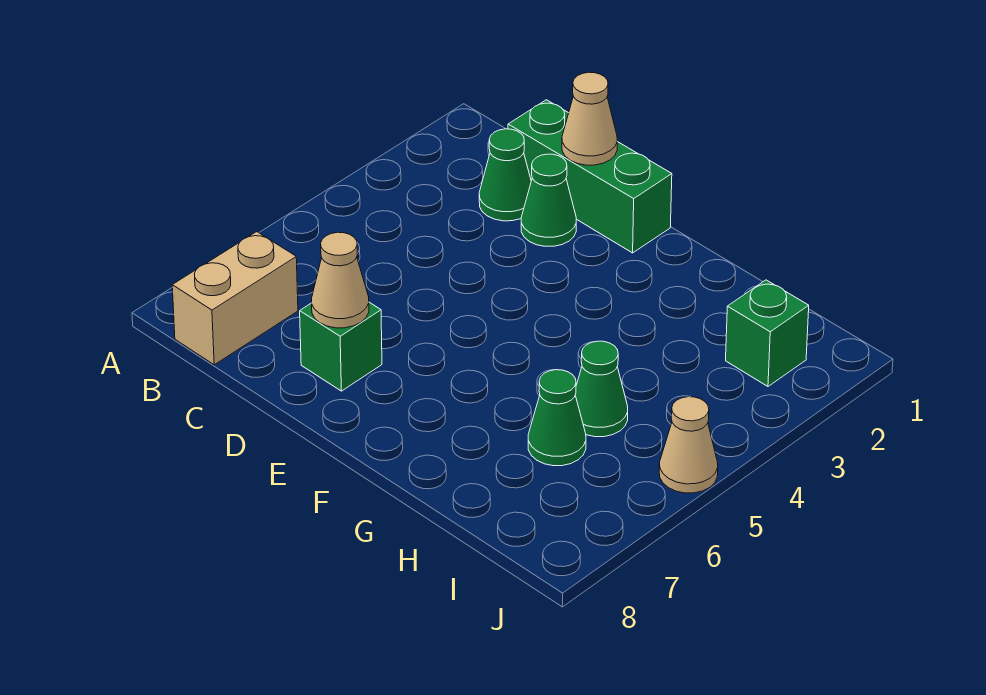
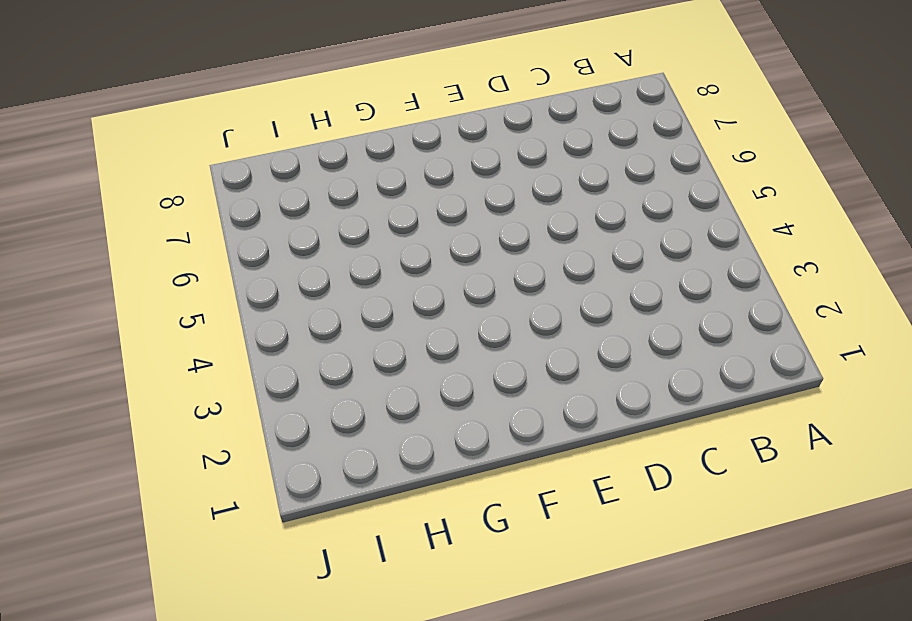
none -> tan 1x2 brick [172,232,298,365]
none -> green 1x3 brick [508,100,672,253]

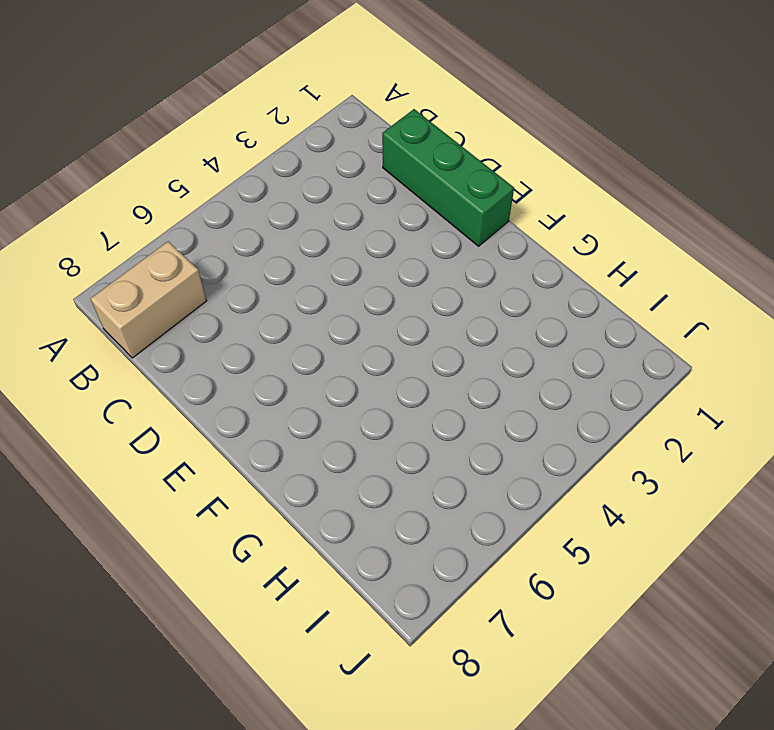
none -> green 1x1 cone [479,129,531,221]
none -> green 1x1 cone [521,154,576,246]

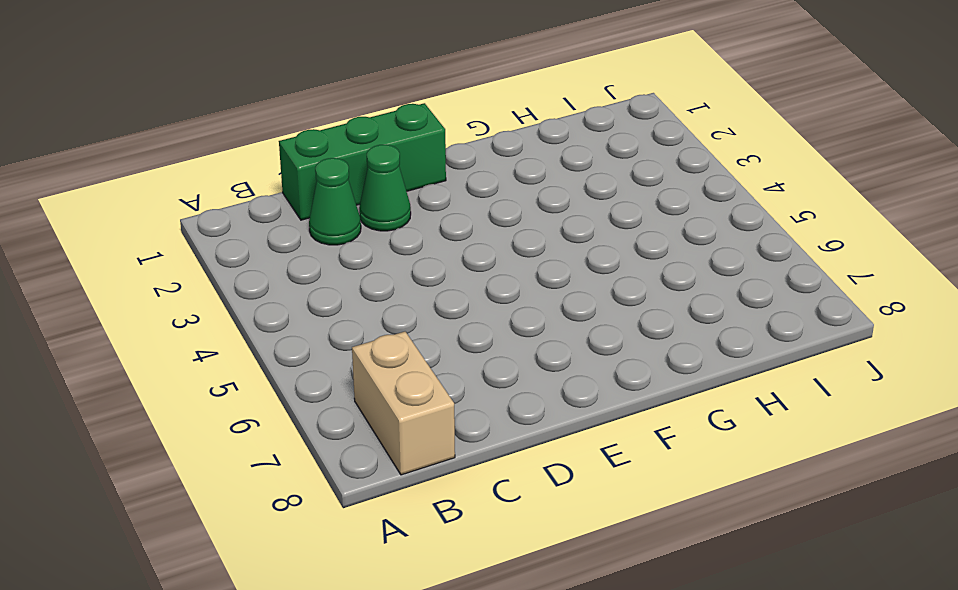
none -> green 1x1 brick [300,302,382,391]
none -> green 1x1 cone [575,341,628,437]

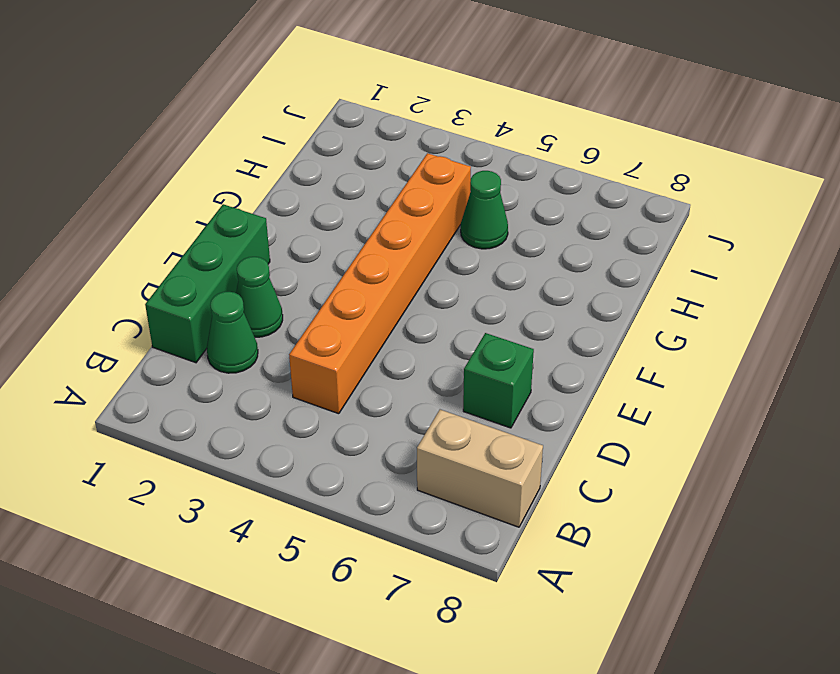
orange 1x6 brick [289,153,471,414] -> none
none -> green 1x1 cone [528,370,586,466]
none -> green 1x1 brick [726,280,809,386]

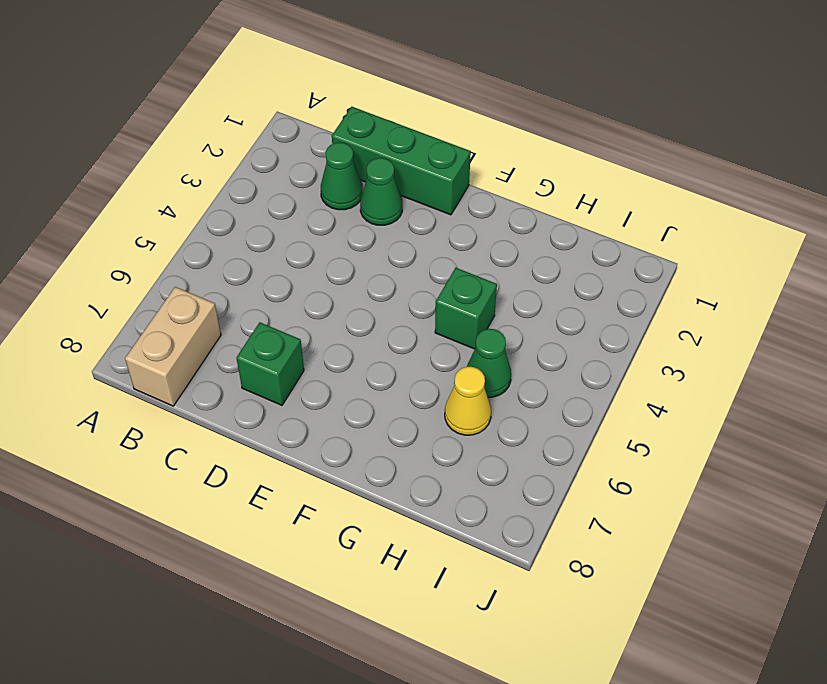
green 1x1 brick [435,268,497,349] -> green 1x1 brick moved to [726,280,809,386]
yellow 1x1 cone [445,367,491,435] -> green 1x1 cone [528,370,586,466]
none -> tan 1x1 cone [659,397,718,493]
none -> tan 1x1 cone [562,72,617,165]

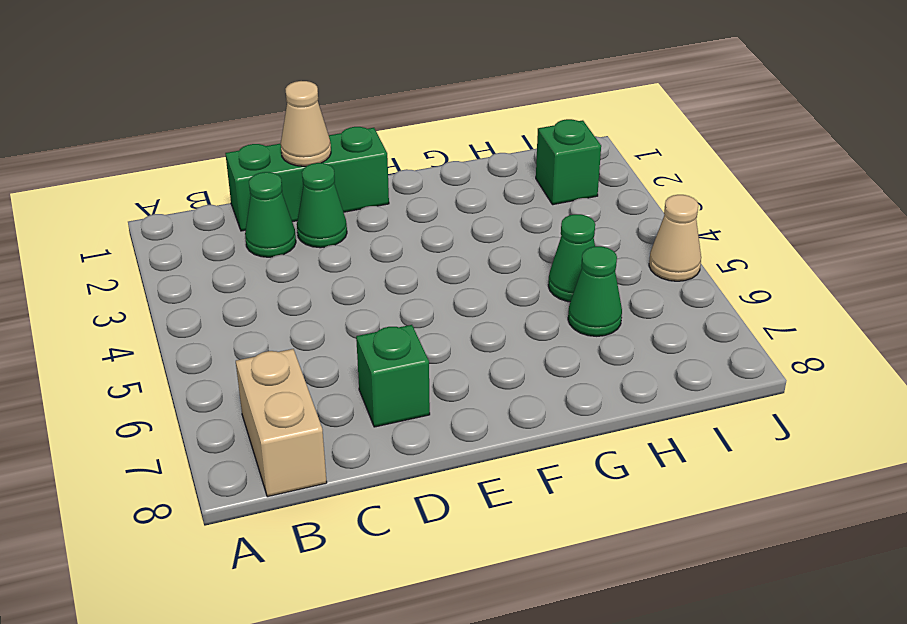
none -> tan 1x1 cone [312,232,369,328]

